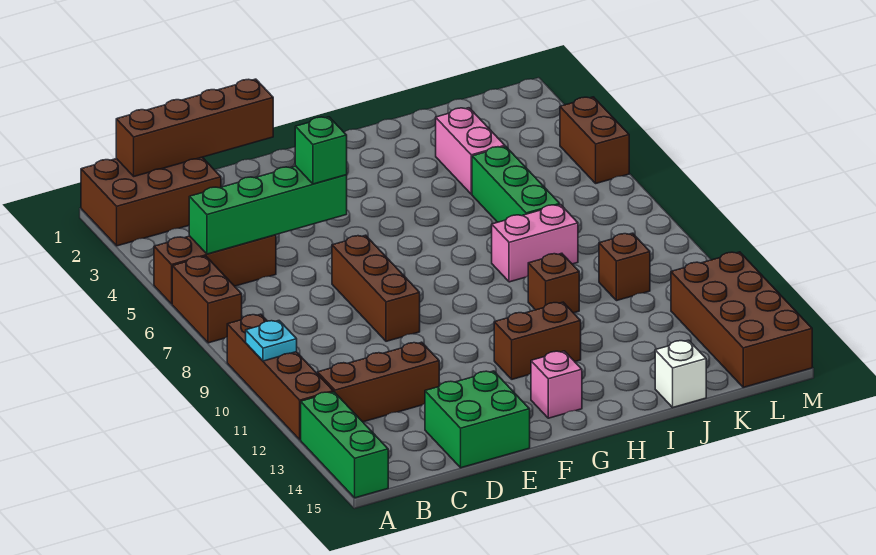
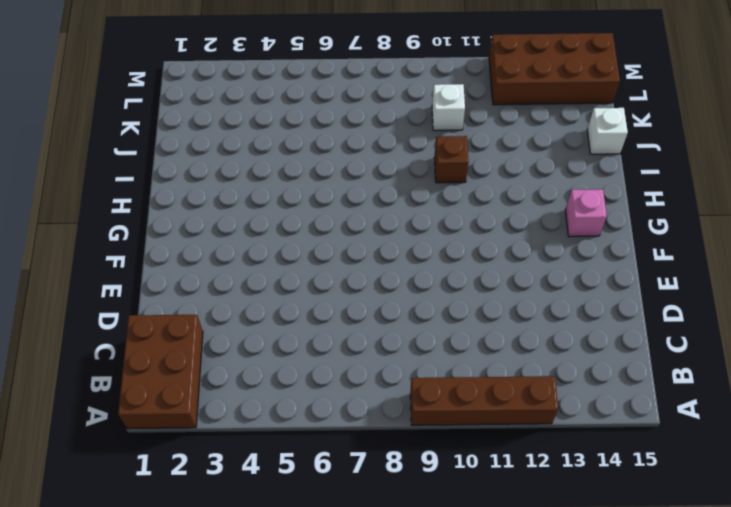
white 1x1 brick [432,84,465,131] -> brown 1x1 brick [599,233,650,301]
none -> brown 1x3 brick [154,235,276,304]
none -> brown 1x2 brick [172,256,242,343]
none -> green 1x3 brick [301,392,388,498]

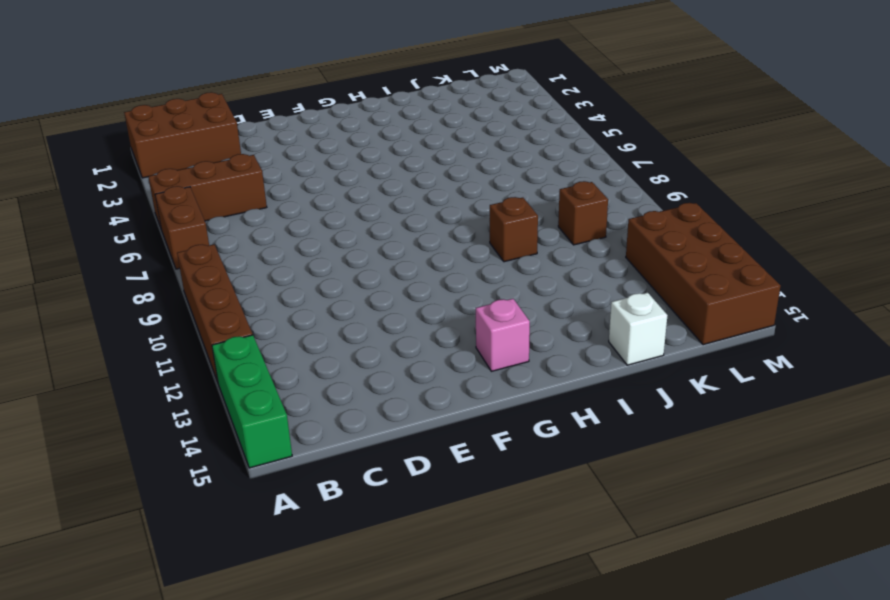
none -> brown 1x3 brick [318,342,439,422]
none -> green 2x2 brick [425,371,530,468]
none -> brown 1x3 brick [332,235,420,341]

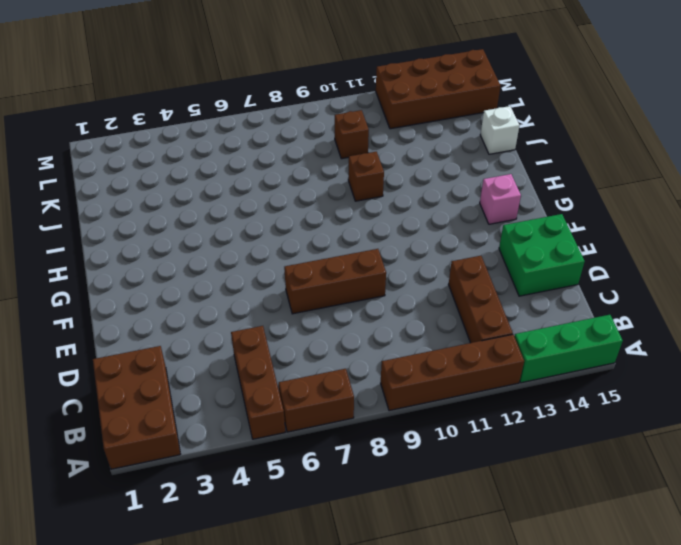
none -> brown 1x2 brick [494,302,581,379]
none -> pink 1x2 brick [492,205,578,282]
none -> pink 1x2 brick [436,108,505,194]

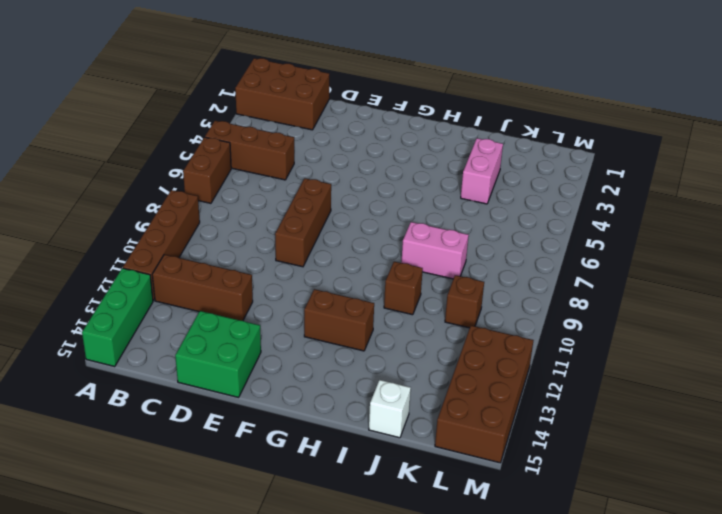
none -> pink 1x1 brick [531,351,582,418]
none -> green 1x3 brick [472,146,560,222]
none -> brown 1x2 brick [560,97,629,183]

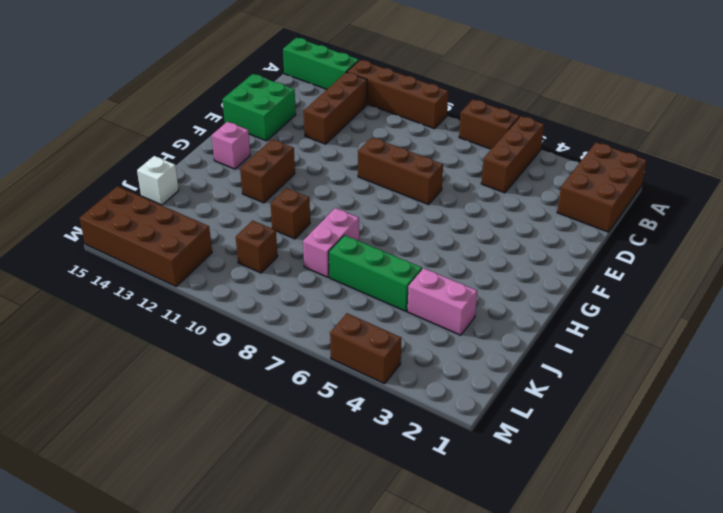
none -> cyan 1x1 plate [246,321,297,361]
none -> brown 1x4 brick [116,79,273,176]
none -> green 1x4 brick [189,166,347,254]

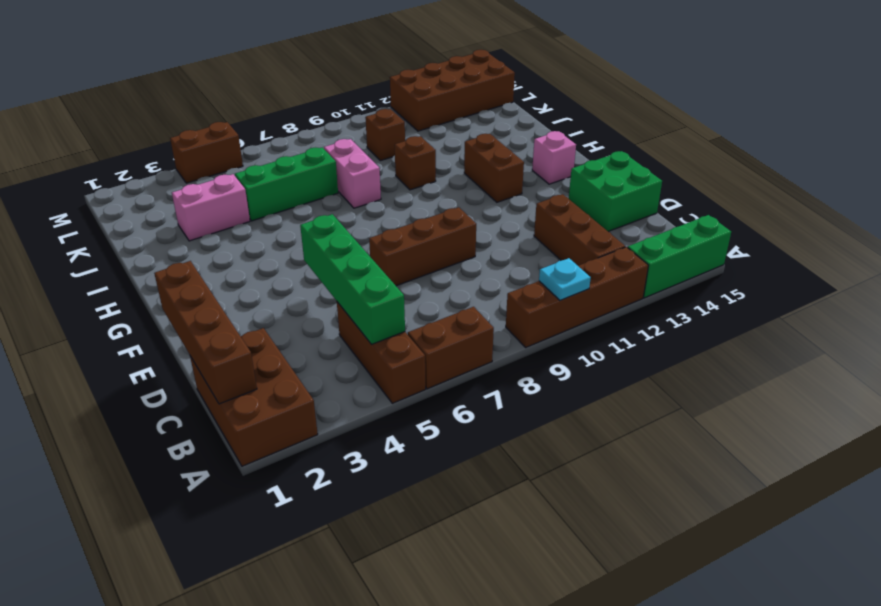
none -> white 1x1 brick [655,340,706,407]
none -> green 1x1 brick [295,117,347,184]

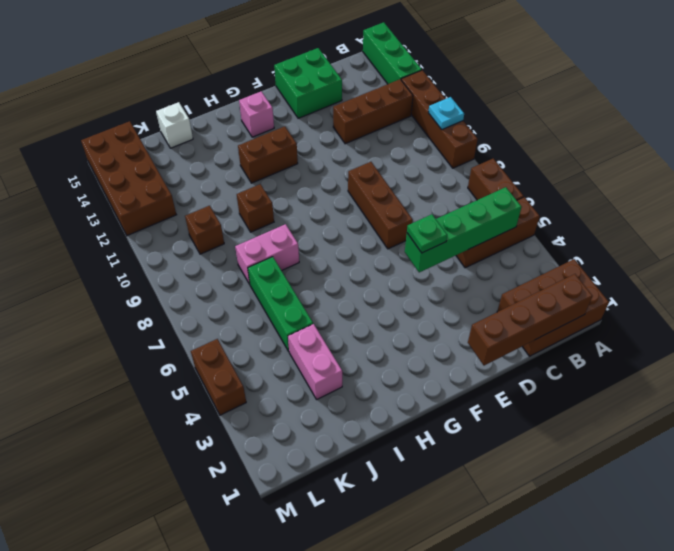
green 1x1 plate [407,214,447,253] -> green 1x1 brick [295,117,347,184]

